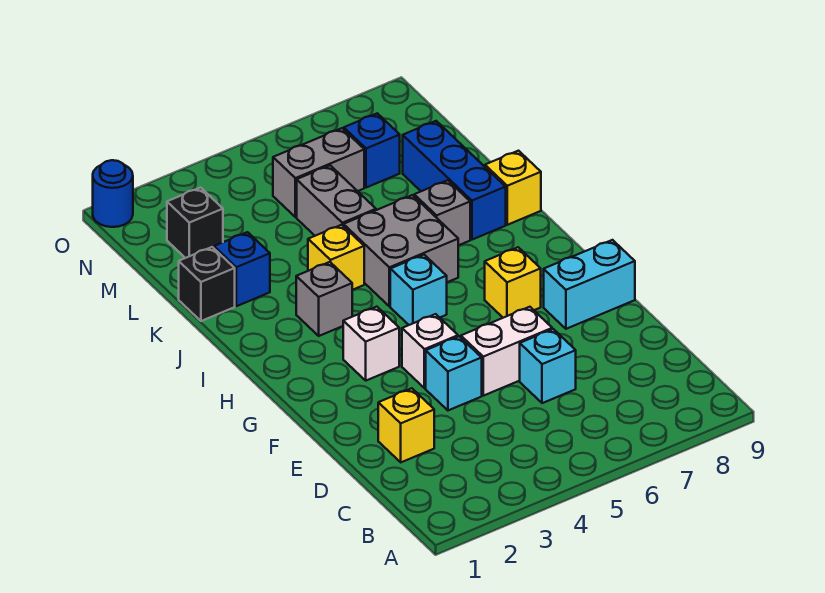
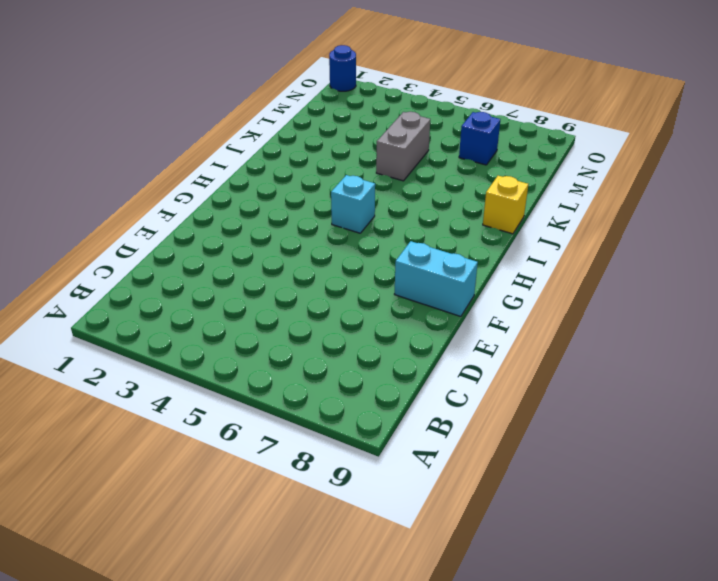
none -> yellow 1x1 brick [378,388,434,462]
none -> cyan 1x1 brick [520,329,576,403]
none -> cyan 1x1 brick [426,336,482,410]

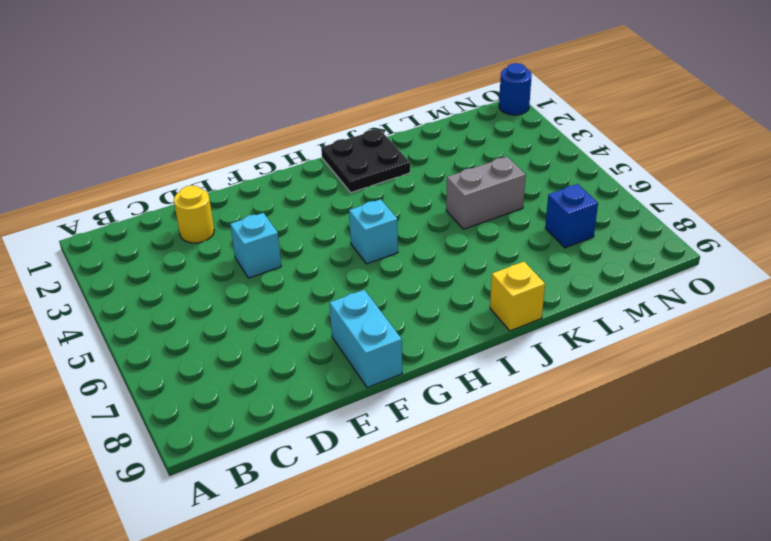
yellow 1x1 round brick [174,185,214,243] -> yellow 1x1 brick [378,388,434,462]
black 2x2 plate [321,129,410,193] -> none
none -> cyan 1x1 brick [520,329,576,403]
none -> white 1x2 brick [461,307,552,396]
none -> white 1x1 brick [402,314,458,388]

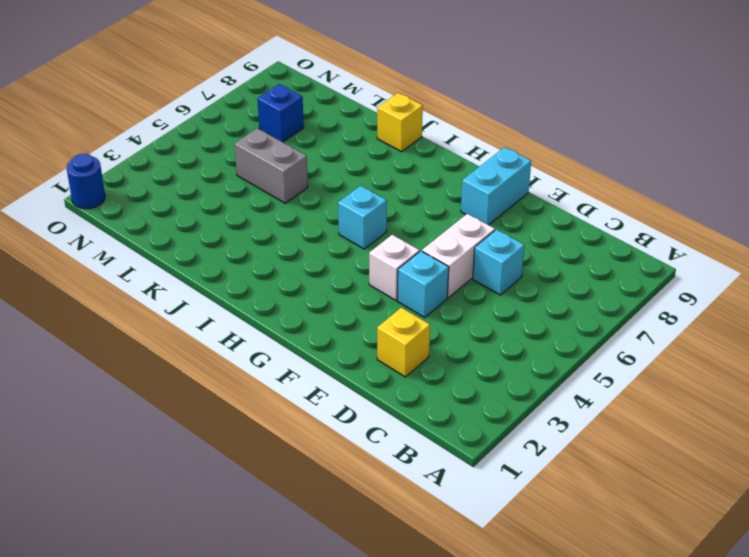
none -> white 1x1 brick [343,307,399,381]
none -> yellow 1x1 brick [485,247,541,318]
none -> grey 1x1 brick [296,262,352,336]

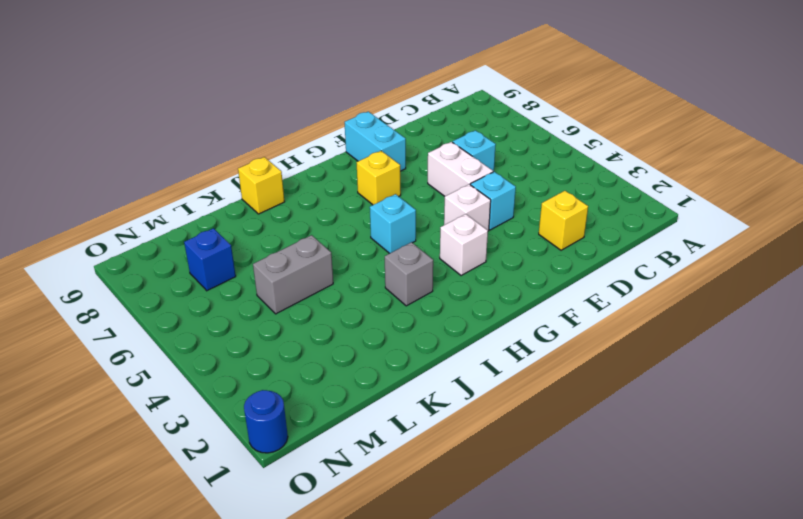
none -> grey 2x2 brick [344,195,458,306]
none -> yellow 1x1 brick [308,225,364,290]
none -> grey 1x1 brick [414,180,470,245]

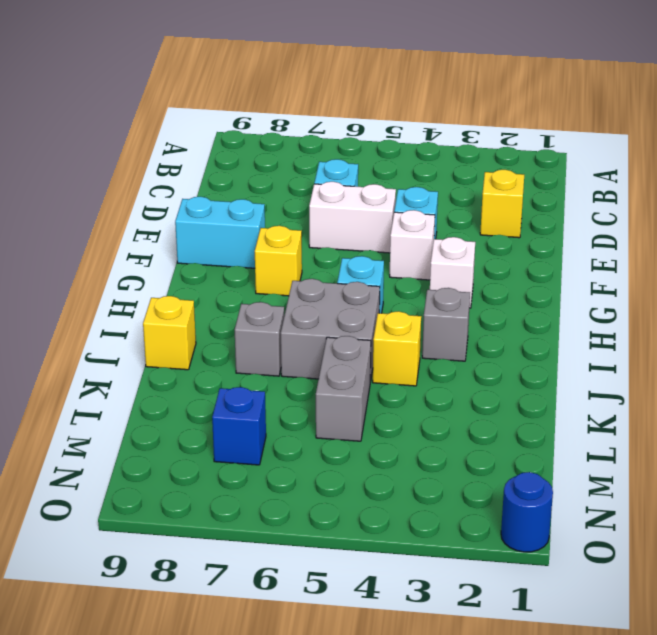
none -> blue 1x3 brick [403,121,506,240]
none -> black 1x1 brick [179,247,235,321]
none -> blue 1x1 brick [214,232,270,306]

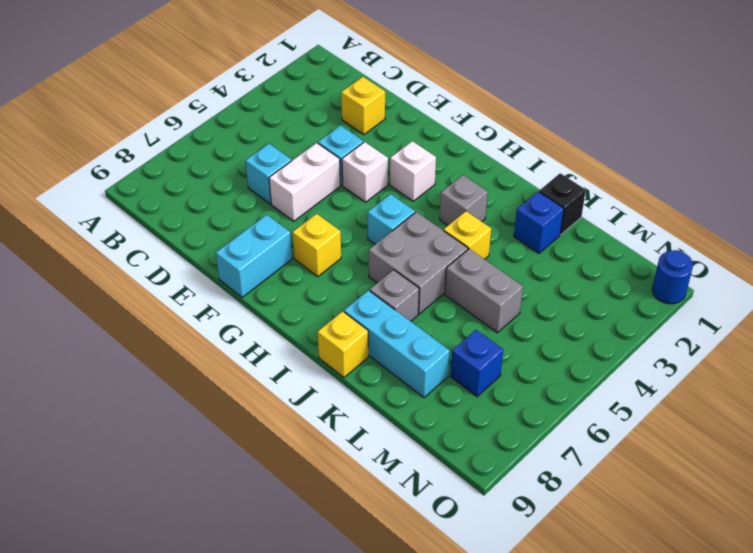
cyan 1x3 brick [344,290,450,398] -> blue 1x3 brick [403,121,506,240]
none -> black 1x1 brick [167,188,223,258]
none -> grey 1x2 brick [273,128,364,217]

